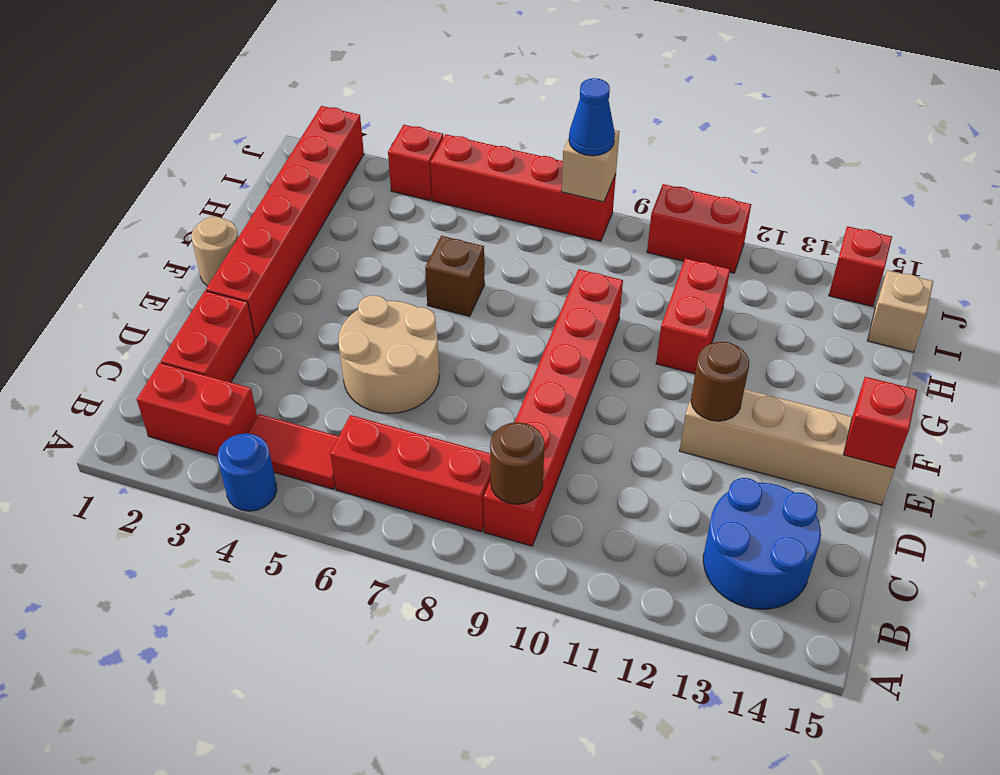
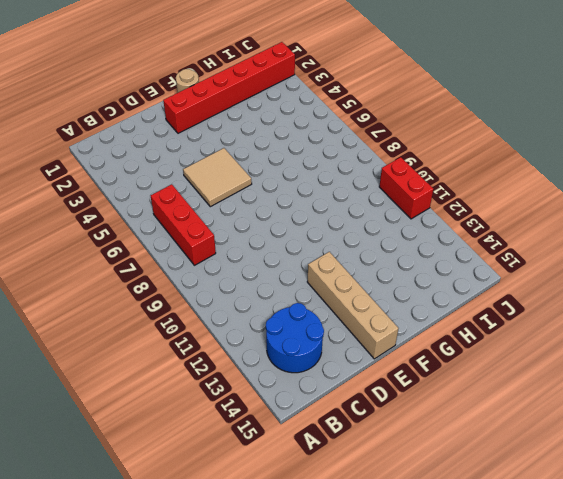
tan 2x2 tile [183,148,252,207] -> tan 2x2 round brick [339,295,439,414]
none -> blue 1x1 round brick [218,433,277,511]
none -> red 1x2 brick [137,363,257,456]
none -> red 1x2 tile [248,414,339,489]

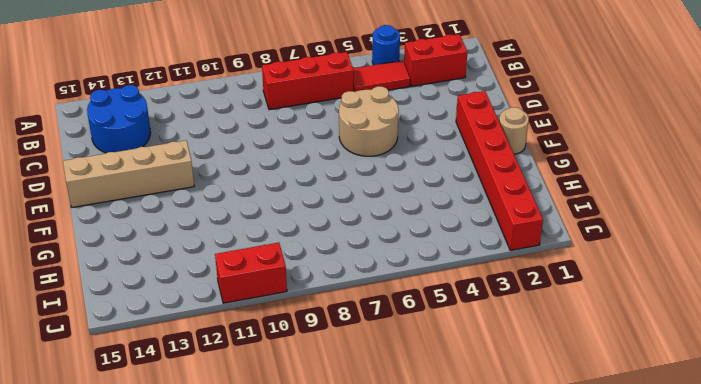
none -> red 1x6 brick [484,269,623,546]
none -> red 1x2 brick [161,291,255,382]
none -> brown 1x1 brick [425,236,485,316]

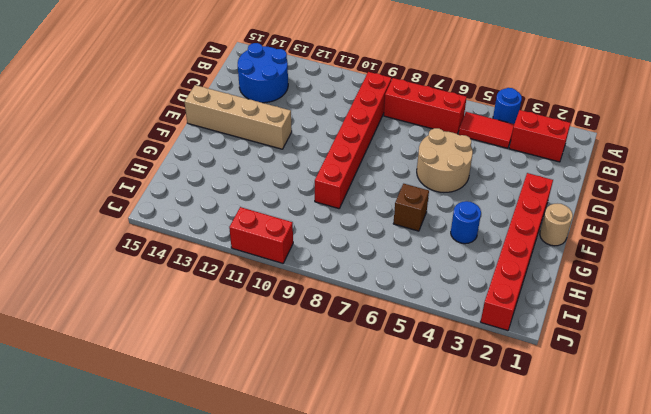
blue 1x1 round brick [451,201,481,244] -> none
none -> red 1x2 brick [161,291,255,382]
none -> red 1x2 brick [656,258,730,374]
none -> tan 1x1 brick [868,270,933,352]

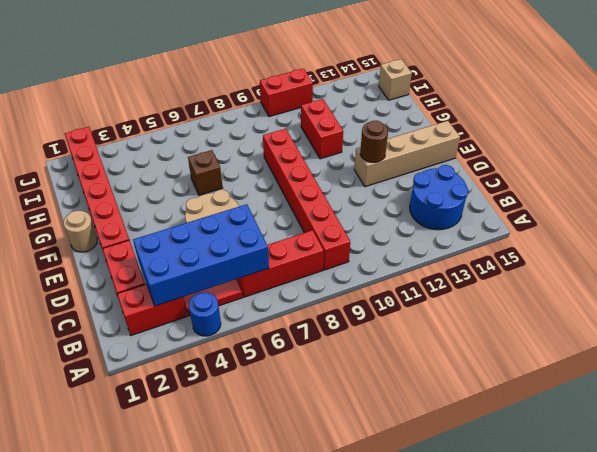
blue 2x4 brick [133,204,269,306] -> none
none -> red 1x1 brick [388,125,443,200]
none -> red 1x4 brick [430,134,616,241]
none -> red 1x1 brick [829,226,892,306]

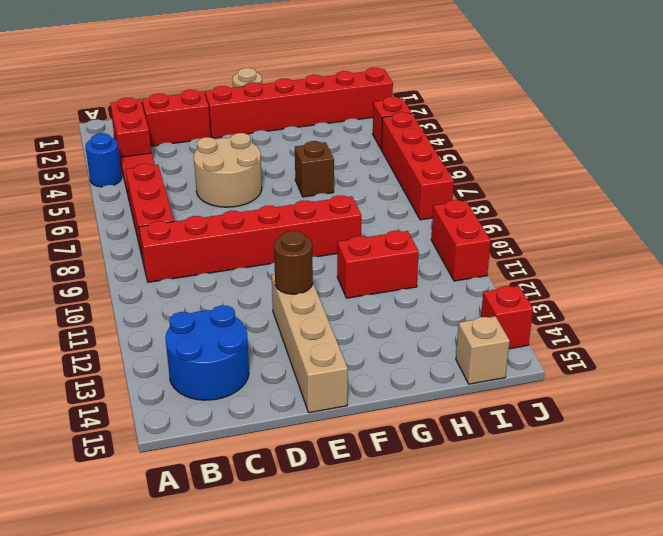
none -> brown 1x1 round brick [490,422,544,504]
none -> red 1x1 brick [844,377,917,468]
none -> tan 1x1 brick [561,130,619,202]

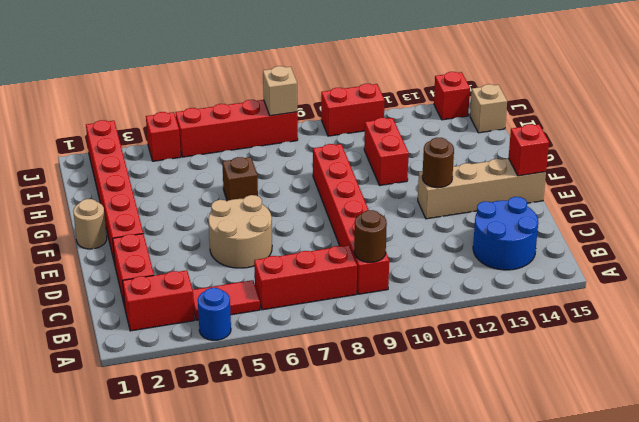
none -> blue 1x1 cone [569,78,615,156]

